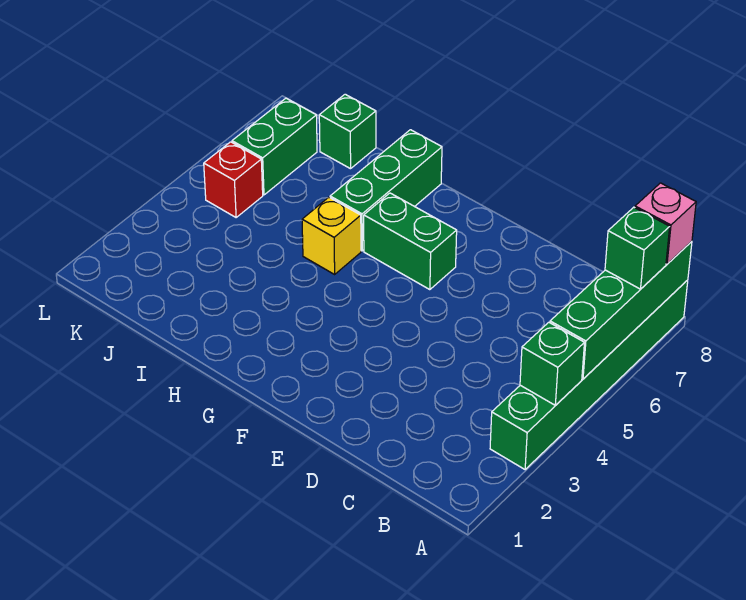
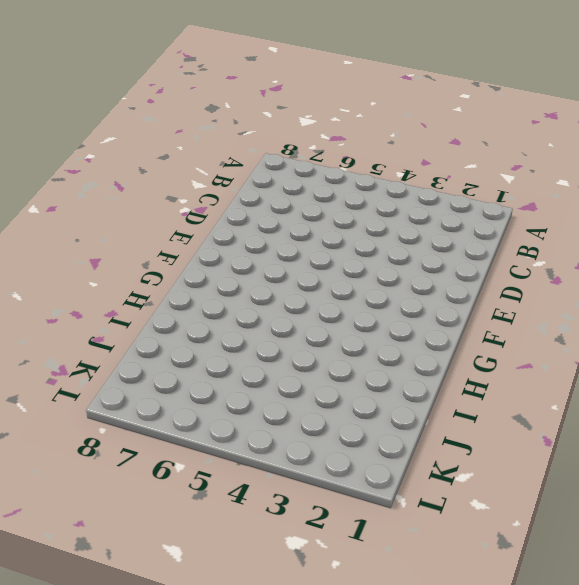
none -> green 1x6 brick [490,280,688,469]
none -> green 1x2 brick [364,193,457,290]

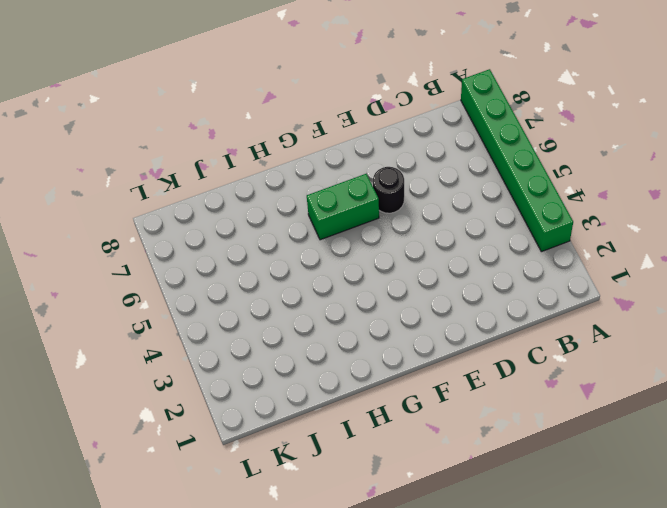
black 1x1 round brick [373,167,404,213] -> none
none -> yellow 1x1 brick [302,197,361,274]
none -> green 1x3 brick [330,130,442,251]

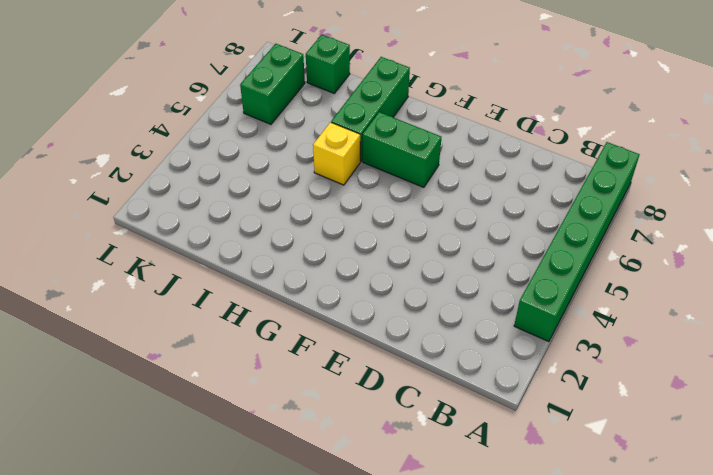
none -> red 1x1 brick [204,142,263,217]
none -> green 1x1 brick [520,322,584,405]

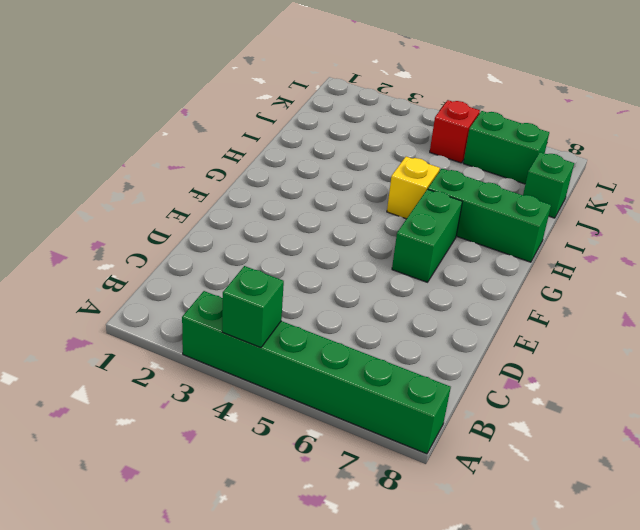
none -> green 1x4 brick [550,241,692,379]
none -> green 1x1 brick [605,207,670,289]

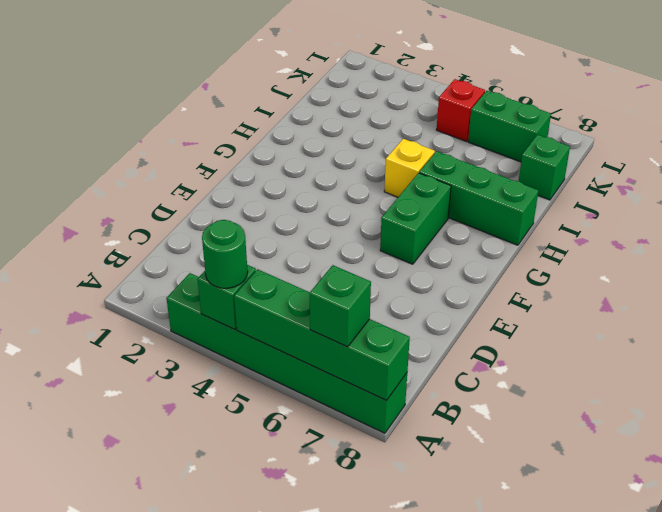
green 1x1 round brick [202,220,248,288] -> none
none -> pink 1x1 brick [635,183,696,264]

